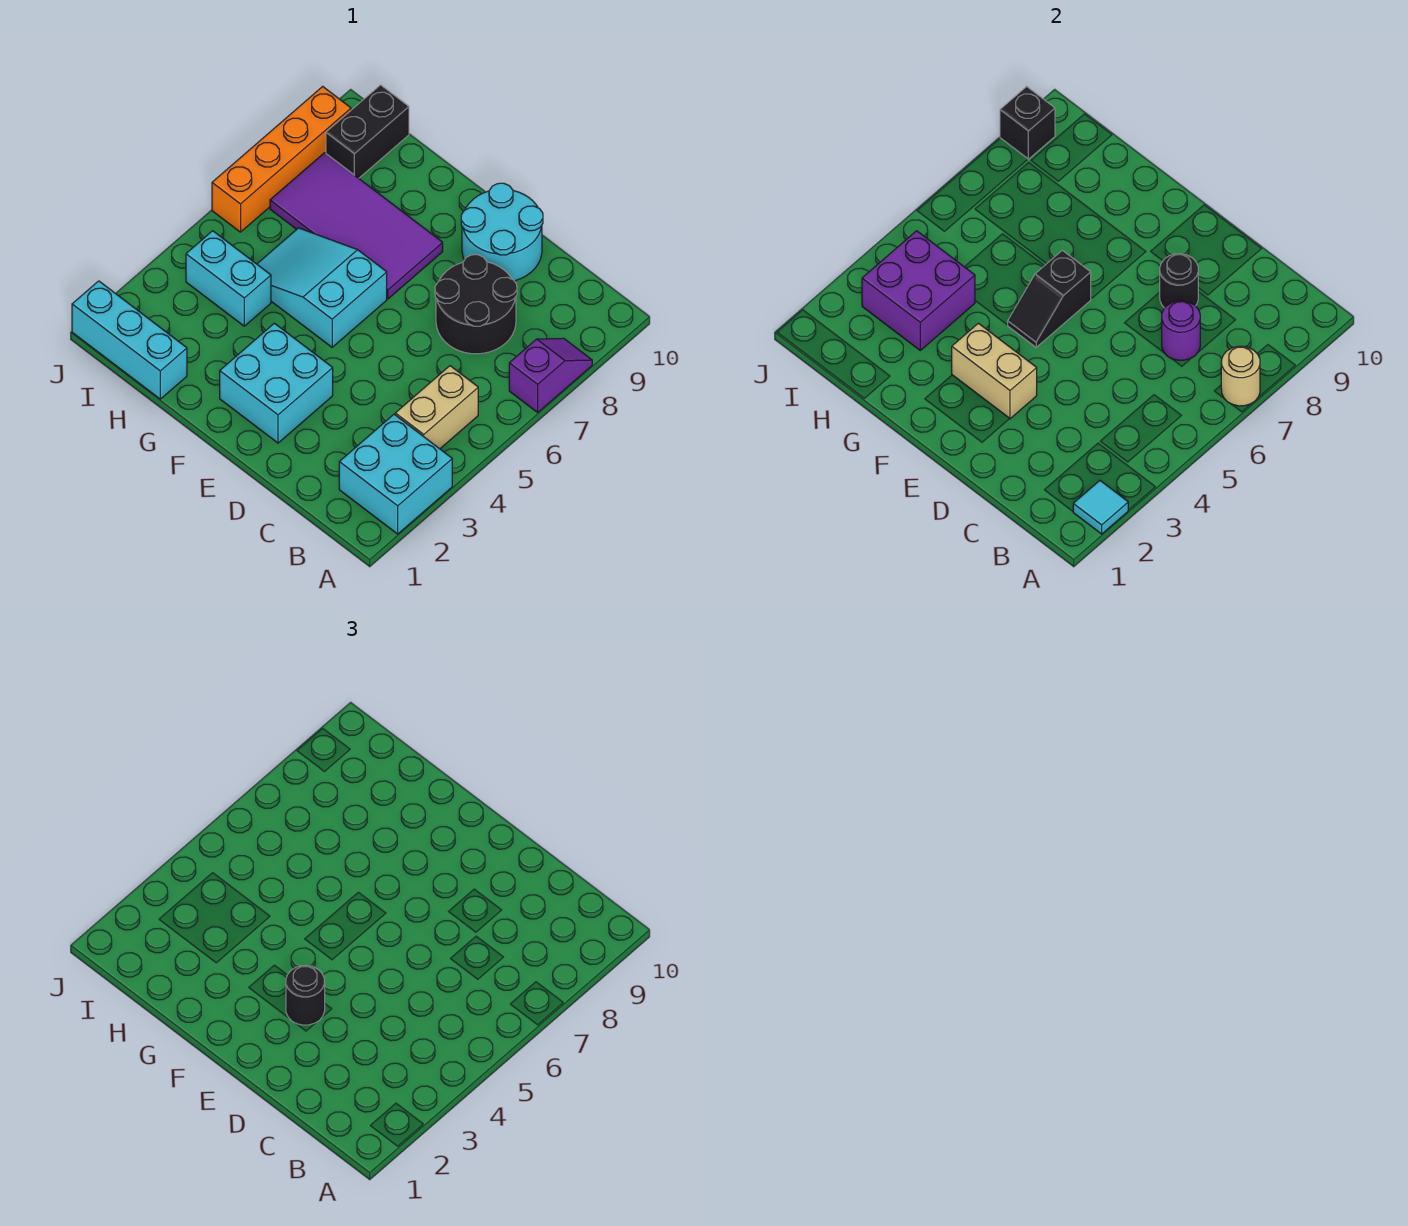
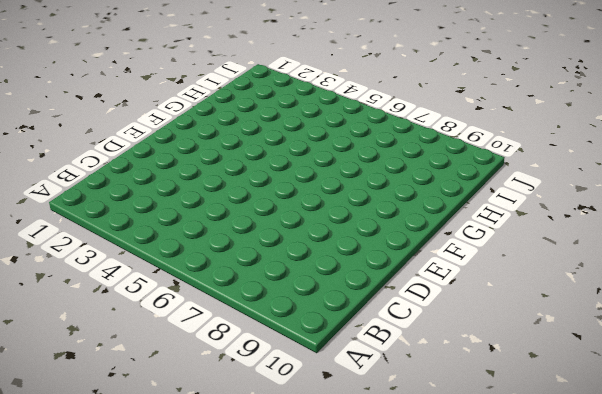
none -> cyan 2x2 brick [339,414,452,534]
none -> purple 1x2 slope [509,338,592,412]
none -> tan 1x2 brick [395,366,478,449]

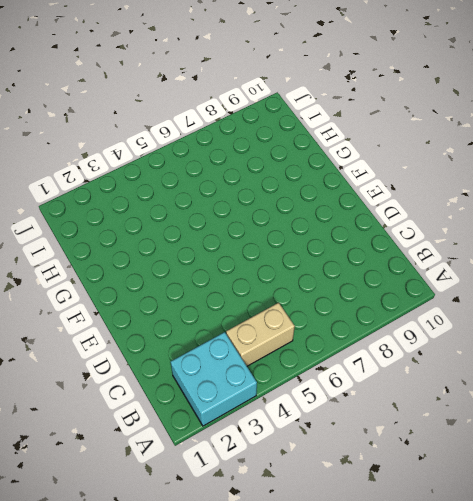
none -> purple 1x2 slope [509,338,592,412]
none -> black 2x2 round brick [435,255,517,354]
none -> cyan 2x2 round brick [461,183,543,281]

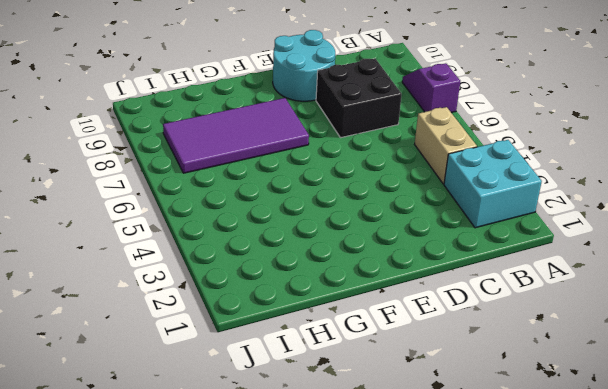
black 2x2 brick [316,58,402,138] -> black 2x2 round brick [435,255,517,354]
none -> cyan 2x2 brick [220,323,333,443]
none -> cyan 2x3 slope [257,228,387,347]
none -> cyan 1x3 brick [72,281,187,399]

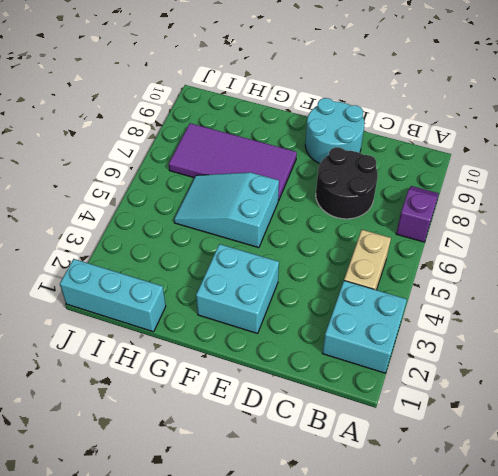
none -> cyan 1x2 brick [186,231,271,326]
none -> black 1x2 brick [326,85,409,178]
none -> orange 1x4 brick [212,86,351,232]

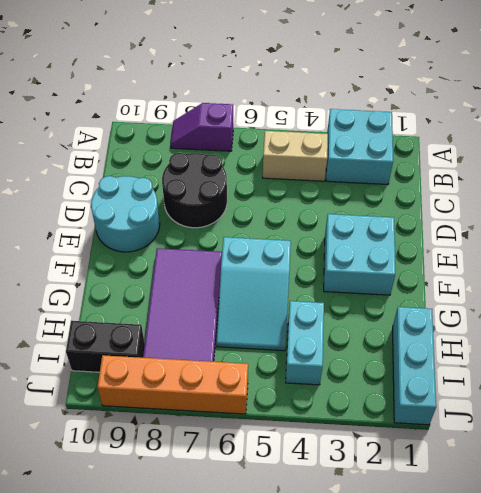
none -> cyan 1x1 tile [1073,481,1128,534]
none -> tan 1x1 round brick [1221,346,1260,406]
none -> purple 1x1 round brick [1162,301,1200,360]

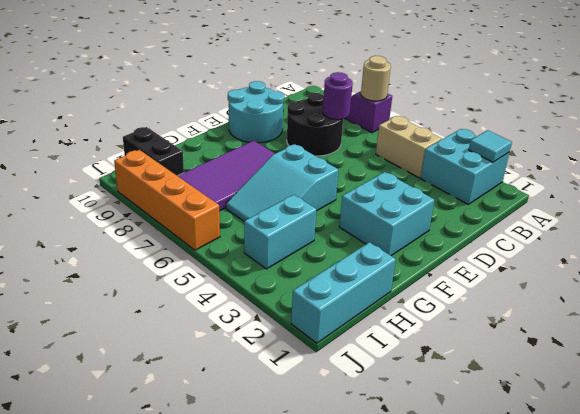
none -> black 1x1 round brick [1160,254,1198,308]
none -> tan 1x2 brick [952,323,1037,419]
none -> black 1x2 slope [1008,250,1091,347]

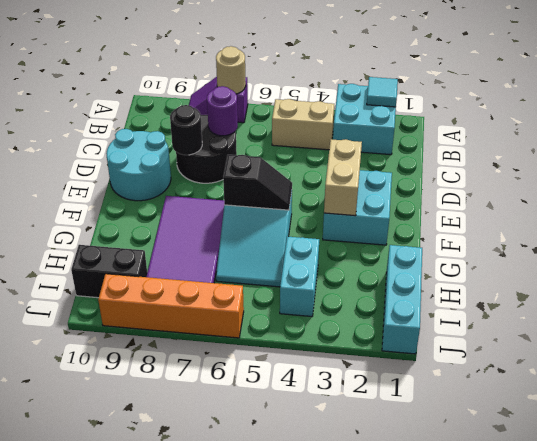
none -> purple 2x2 brick [862,231,975,350]
none -> black 1x1 brick [1000,86,1055,159]
none -> black 1x1 round brick [286,966,325,1025]

